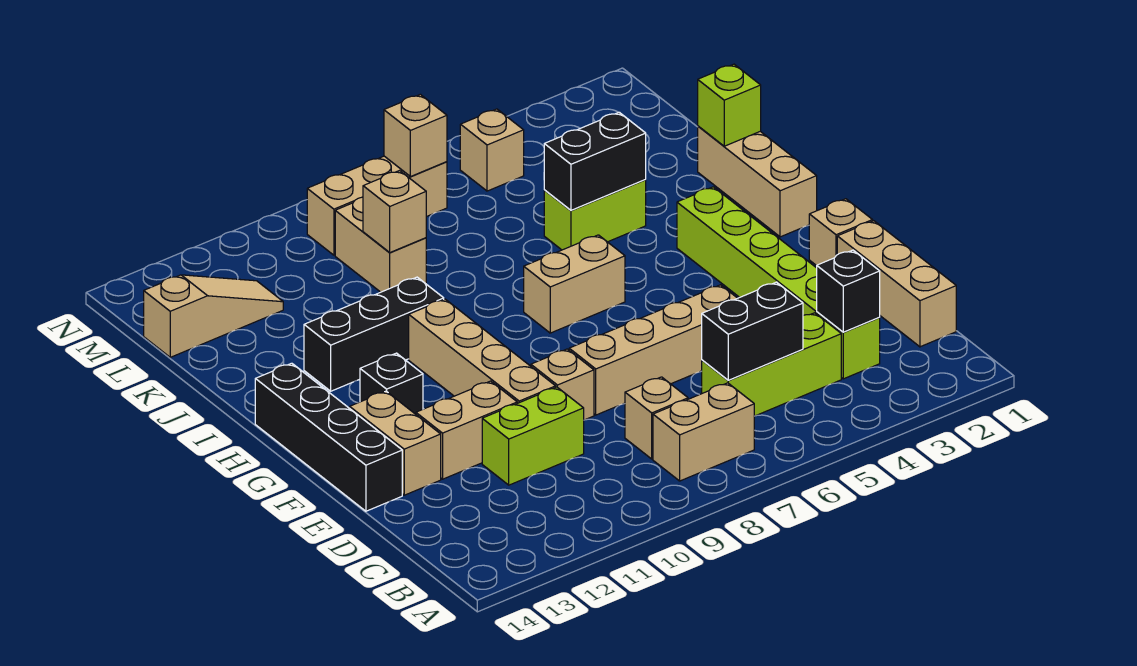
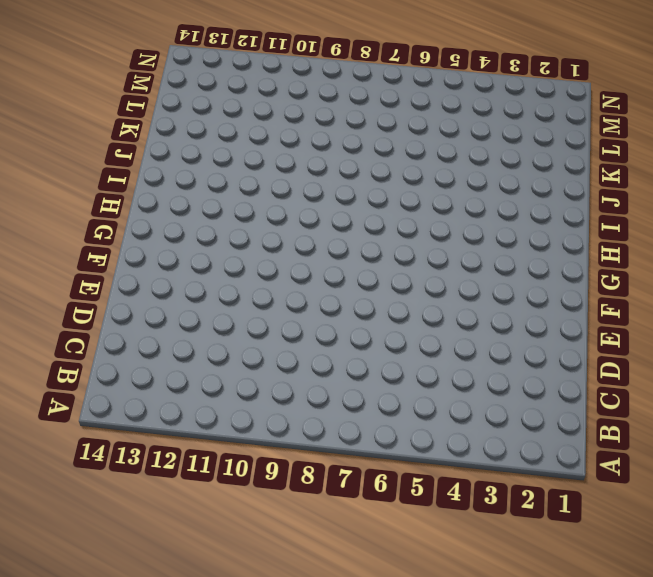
none -> tan 1x2 brick [653,383,754,481]
none -> tan 1x3 brick [837,221,956,347]
none -> lime 1x6 brick [677,187,880,379]

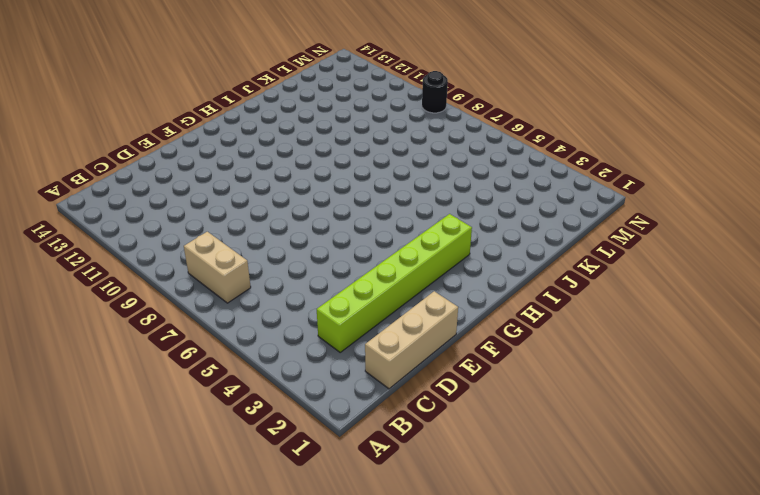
black 1x1 round brick [422,71,448,113] -> none
none -> lime 1x3 brick [702,313,841,416]
none -> tan 1x1 brick [625,377,688,459]
none -> lime 1x2 brick [482,387,584,485]

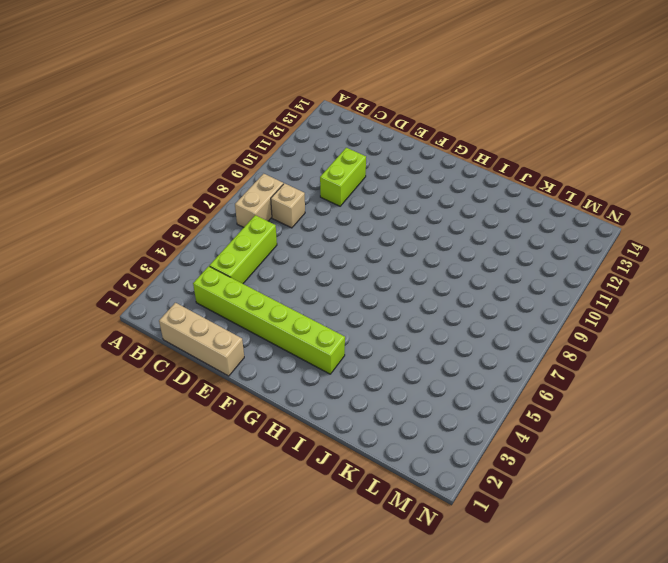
none -> tan 1x4 brick [569,285,737,415]
none -> tan 1x1 brick [531,349,594,420]
none -> tan 1x4 brick [409,299,556,403]

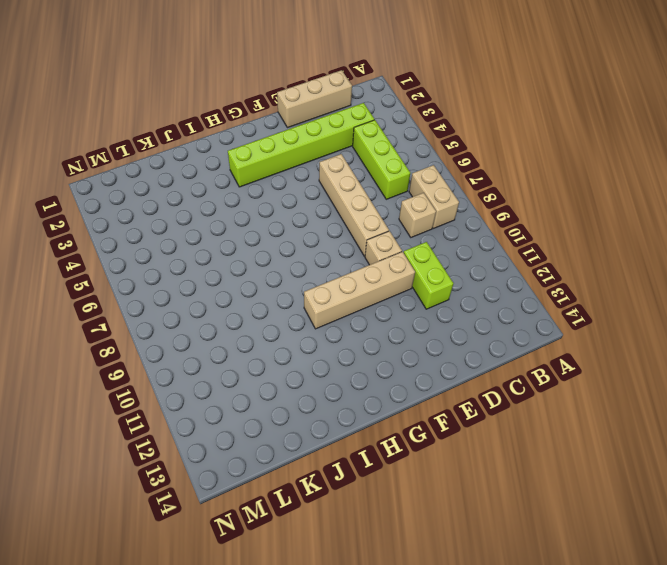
none -> tan 1x2 brick [416,381,517,479]
none -> tan 1x2 brick [350,391,441,495]
none -> black 1x4 brick [255,363,402,511]

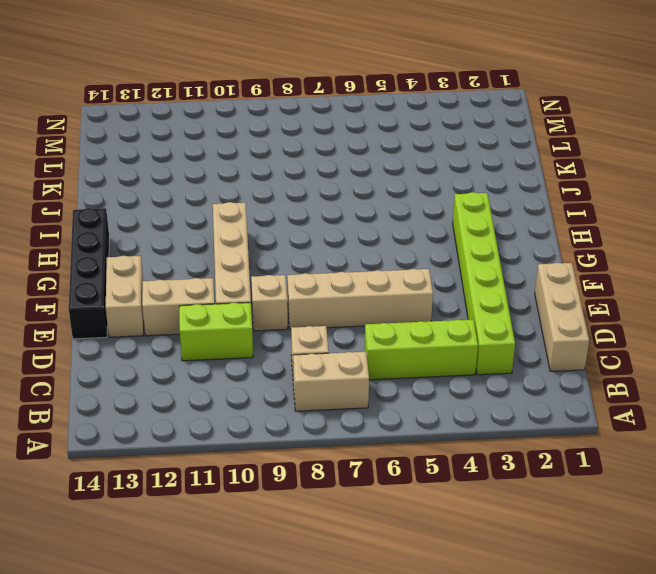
none -> tan 1x1 brick [809,199,873,266]
none -> black 1x1 brick [360,353,423,414]
none -> tan 1x3 brick [698,126,817,237]

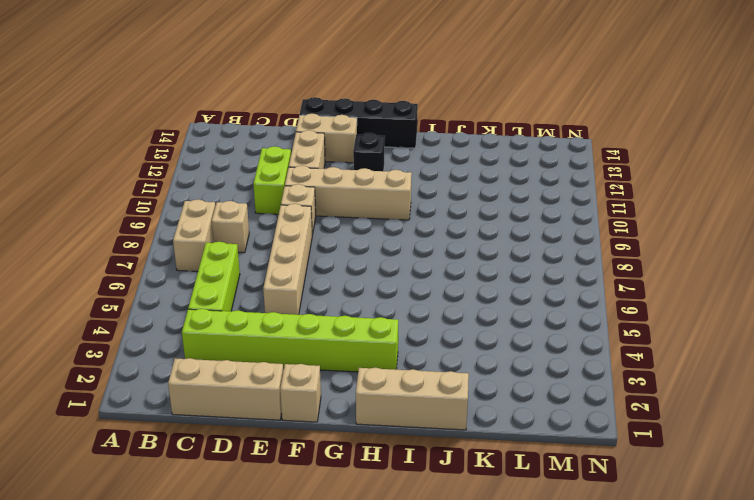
none -> tan 1x2 brick [524,235,625,333]
none -> black 1x3 brick [304,277,444,391]
none -> lime 1x2 brick [544,180,646,250]

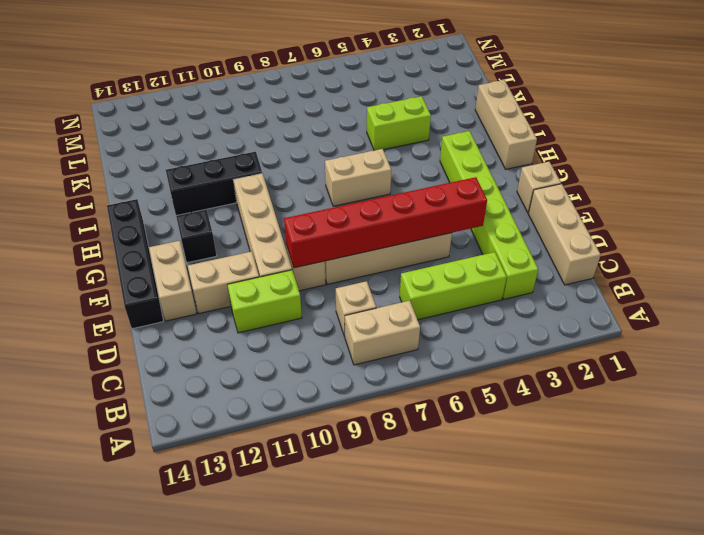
red 1x6 brick [284,177,487,268] -> none
none -> tan 1x2 brick [335,197,426,292]
none -> tan 1x3 slope [144,275,283,357]
none -> tan 1x1 brick [460,109,524,191]

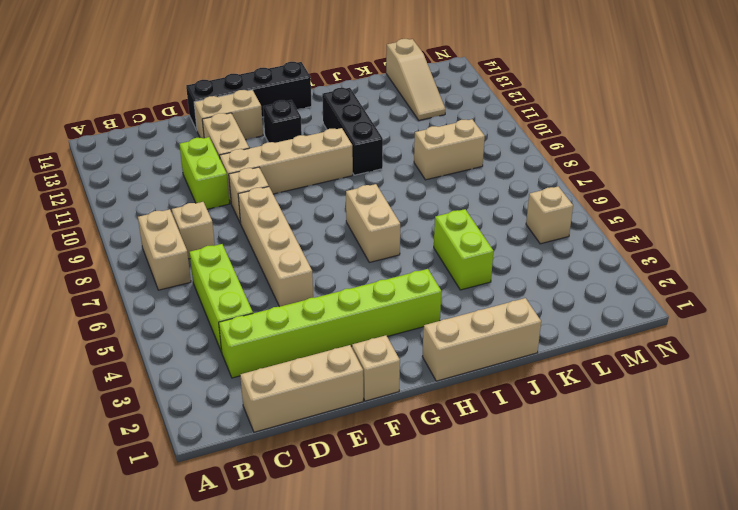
none -> tan 1x3 brick [307,156,447,255]
none -> black 1x1 brick [817,250,880,332]
none -> black 1x2 brick [702,282,803,380]

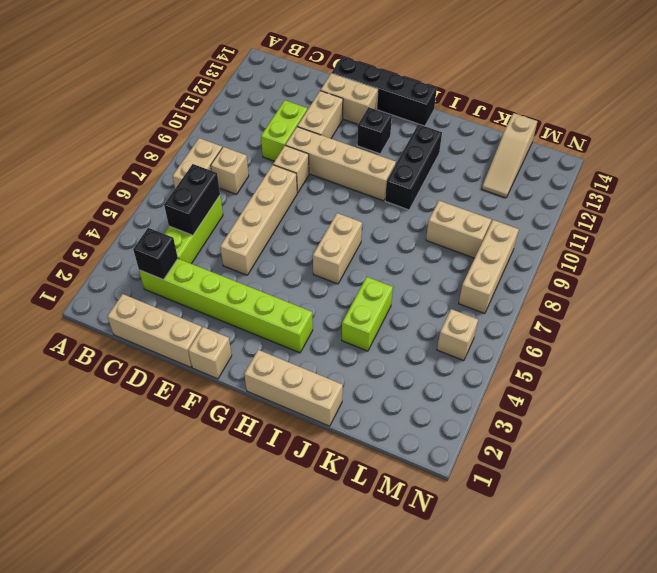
none -> lime 1x1 brick [698,64,761,146]
none -> black 1x2 brick [544,112,646,210]
none -> tan 1x1 brick [363,171,426,253]

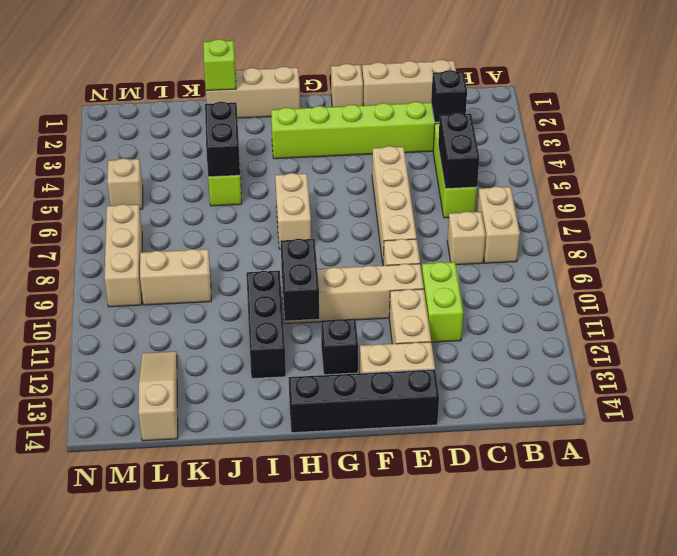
black 1x2 brick [281,239,319,321] -> none
none -> tan 1x1 brick [363,171,426,253]
none -> tan 1x1 brick [384,94,447,177]

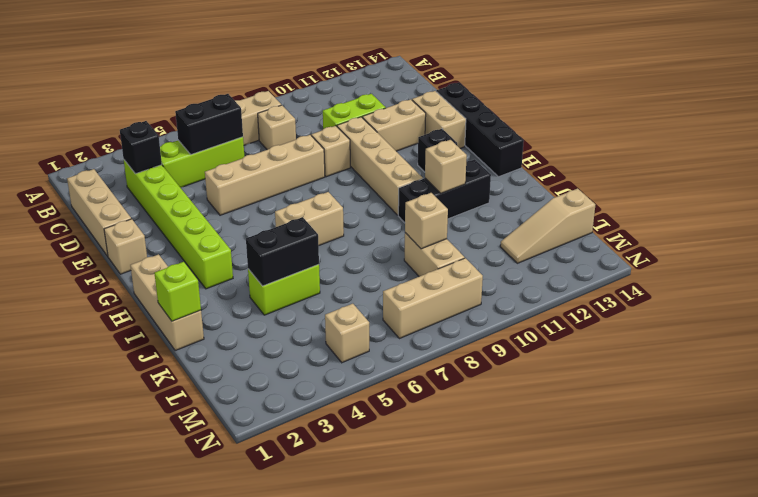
tan 1x1 brick [425,140,467,193] -> tan 1x1 brick moved to [384,94,447,177]

